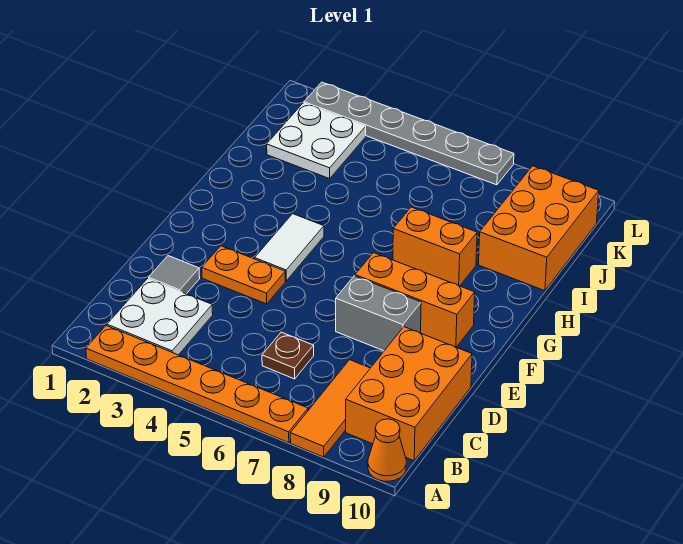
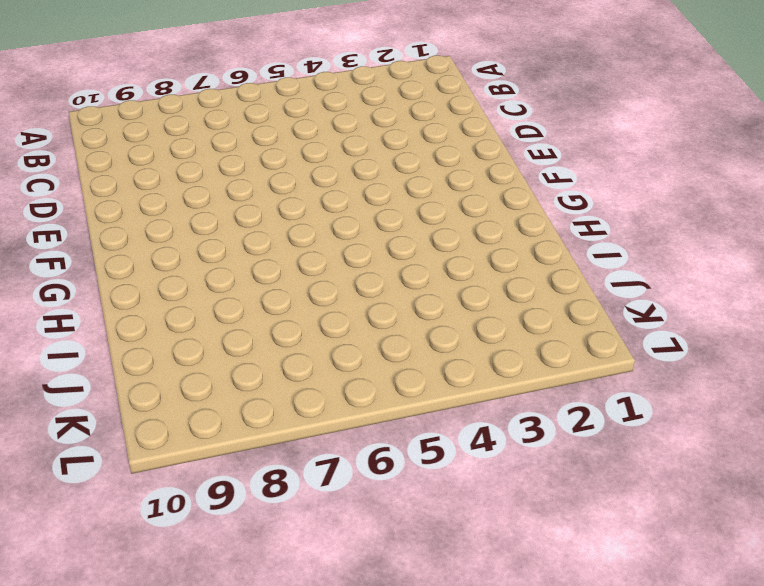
none -> orange 1x6 plate [86,326,308,443]
none -> orange 1x3 tile [290,360,370,457]
none -> orange 1x1 cone [368,419,406,481]

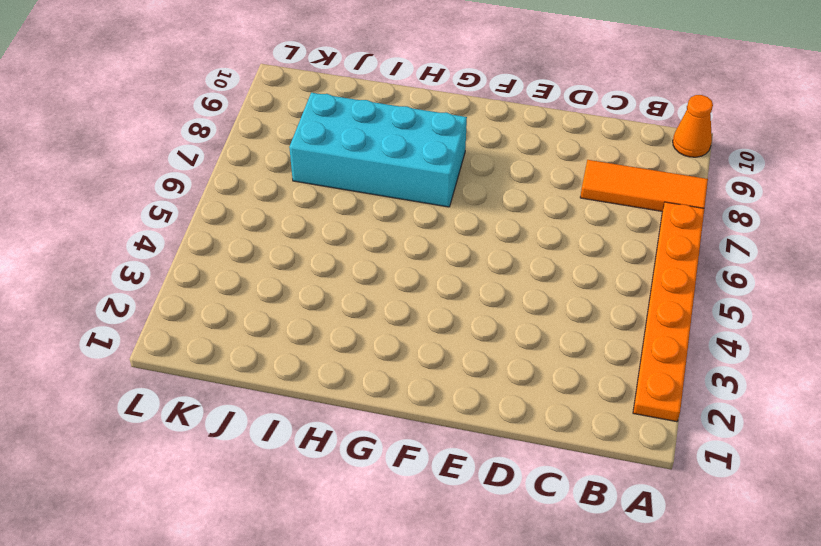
cyan 2x4 brick [289,93,467,207] -> orange 1x2 brick [393,207,477,286]
none -> white 2x2 plate [107,279,213,355]
none -> orange 2x3 brick [346,327,472,461]
none -> brown 1x1 plate [262,332,314,379]

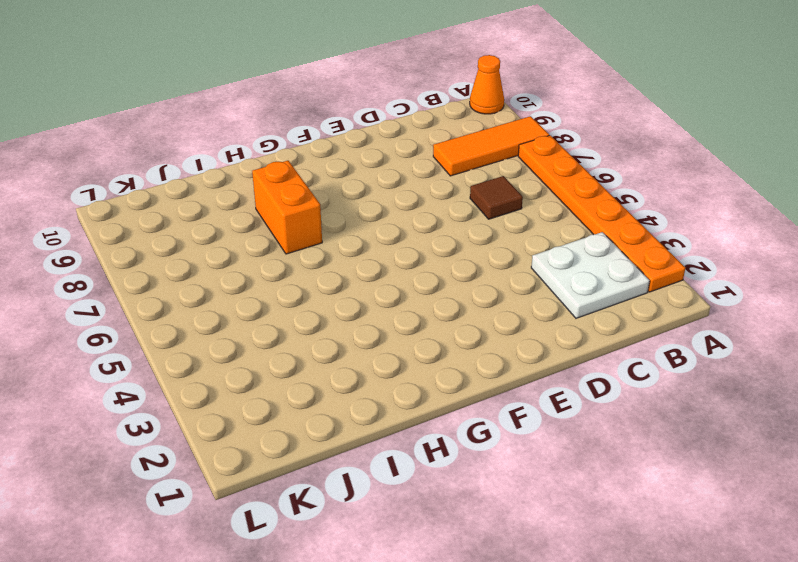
brown 1x1 tile [470,176,523,219] -> brown 1x1 plate [262,332,314,379]
none -> orange 2x3 brick [346,327,472,461]
none -> grey 1x1 tile [149,256,200,294]
none -> orange 1x2 plate [202,246,285,304]

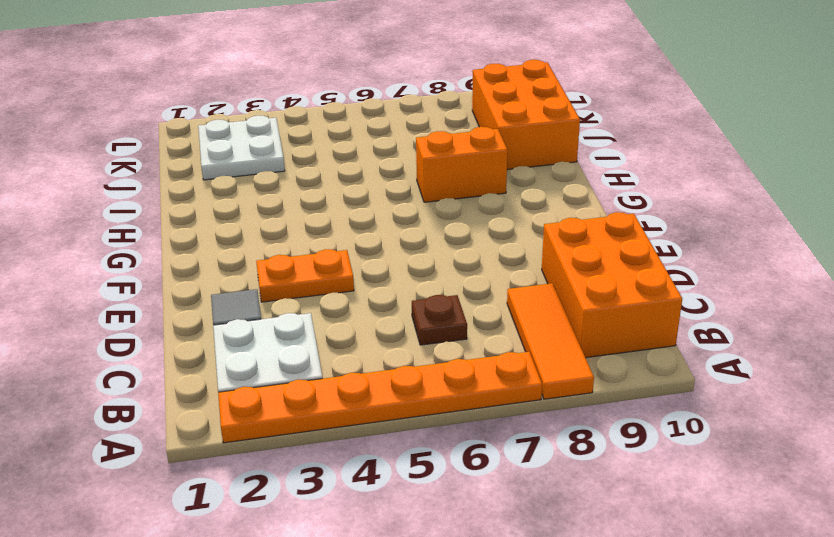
none -> orange 1x1 cone [368,419,406,481]
none -> grey 1x2 brick [336,276,421,351]
none -> white 1x2 tile [255,214,324,281]

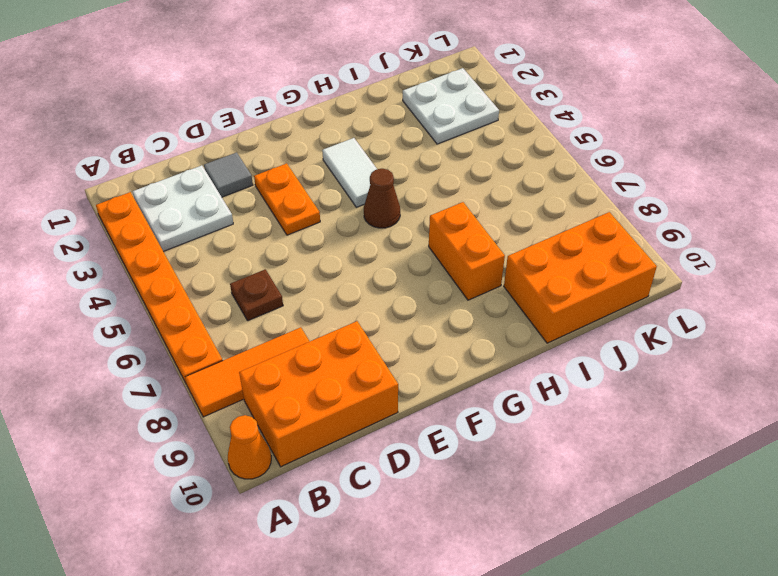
white 1x2 tile [322,138,377,207] -> white 1x2 tile turned to [255,214,324,281]
brown 1x1 cone [364,169,400,228] -> none
none -> grey 1x2 brick [336,276,421,351]
none -> orange 1x3 brick [355,253,475,347]
none -> grey 1x6 plate [304,82,514,185]

